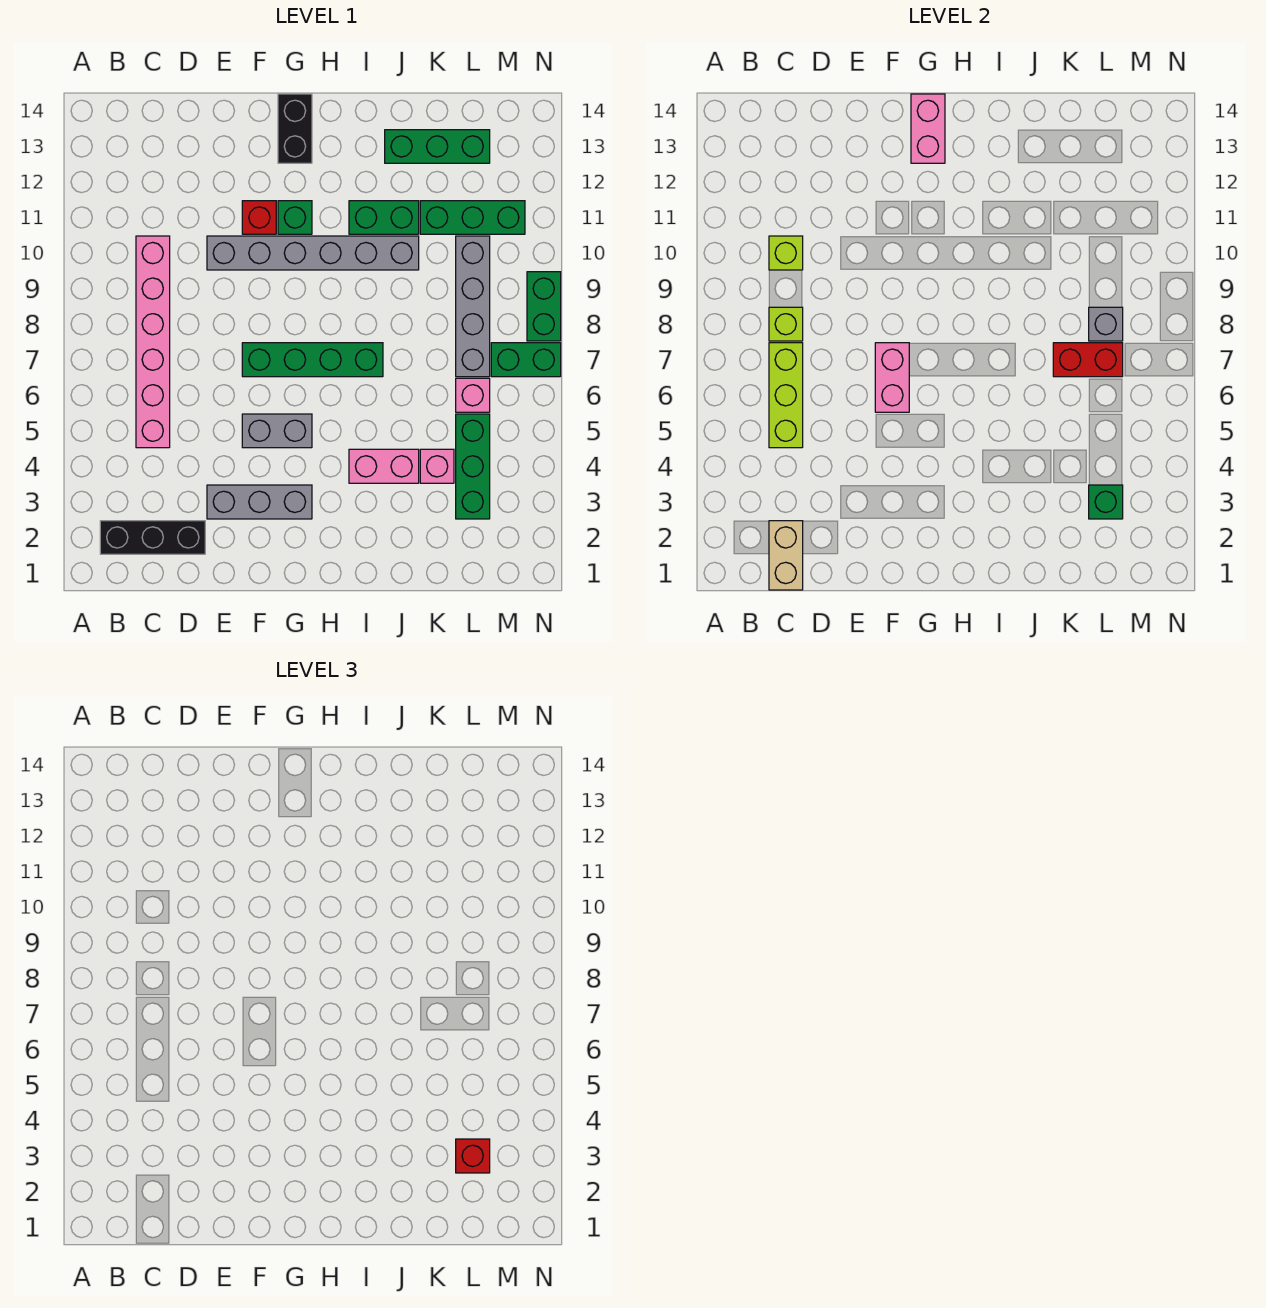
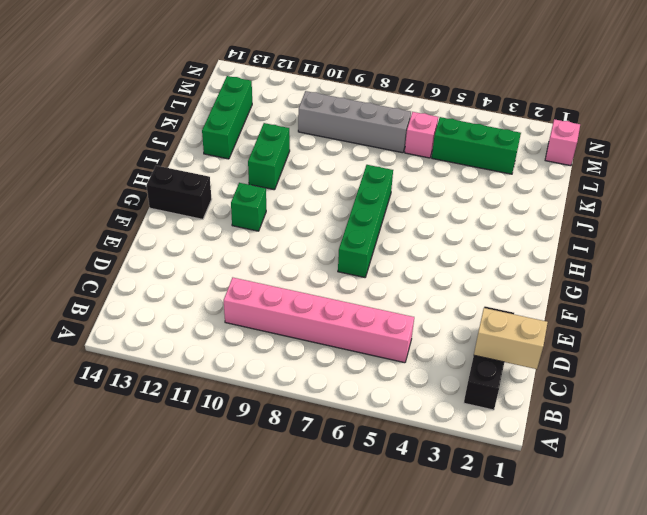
pink 1x1 brick [545,119,580,166] -> pink 1x1 brick moved to [420,449,454,483]
none -> grey 1x3 brick [207,485,312,519]
none -> grey 1x6 brick [207,236,419,270]
none -> grey 1x2 brick [242,414,312,448]

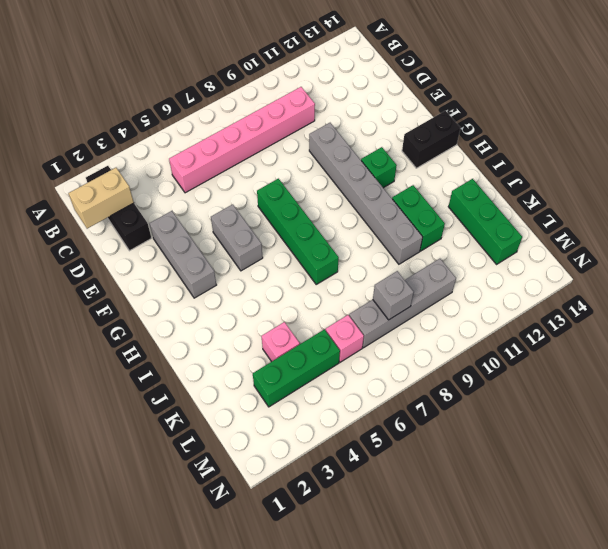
none -> red 1x1 brick [242,201,276,234]
none -> pink 1x2 brick [349,449,419,483]
none -> green 1x3 brick [420,201,525,234]

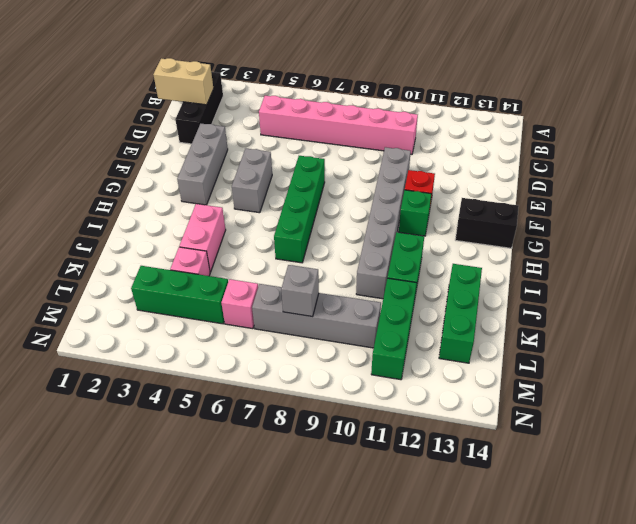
none -> green 1x2 brick [491,343,561,377]
none -> green 1x2 brick [527,272,561,341]
none -> lime 1x3 brick [769,343,803,448]

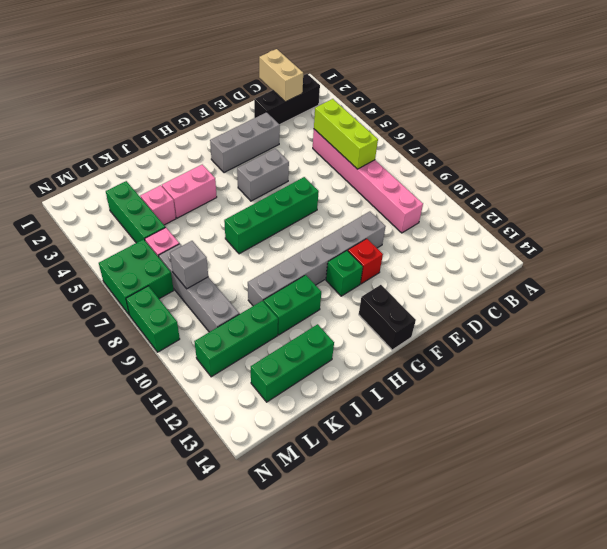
green 2x2 brick [99,239,174,315] -> green 1x2 brick [491,343,561,377]
none -> lime 1x1 brick [769,307,803,341]
none -> lime 1x1 brick [769,236,803,270]
none -> pink 1x2 brick [875,343,909,412]

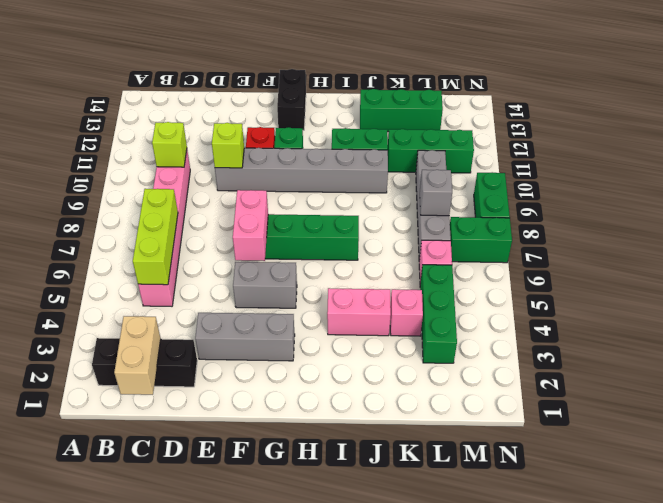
lime 1x1 brick [212,123,244,168] -> lime 1x1 brick moved to [769,307,803,341]
none -> pink 1x2 brick [911,94,945,163]
none -> red 1x2 brick [1053,343,1123,377]
none -> green 1x1 brick [1089,485,1123,519]

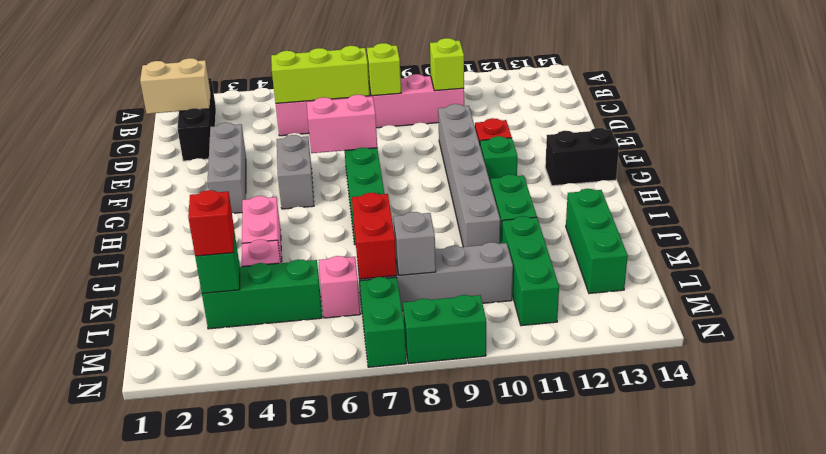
none -> pink 1x2 brick [911,94,945,163]

